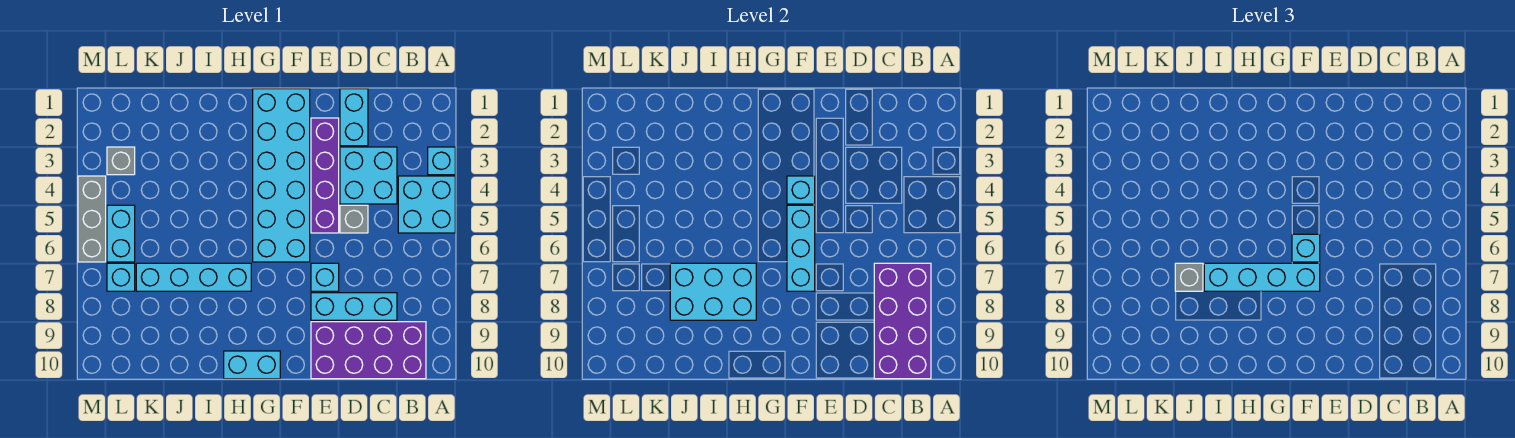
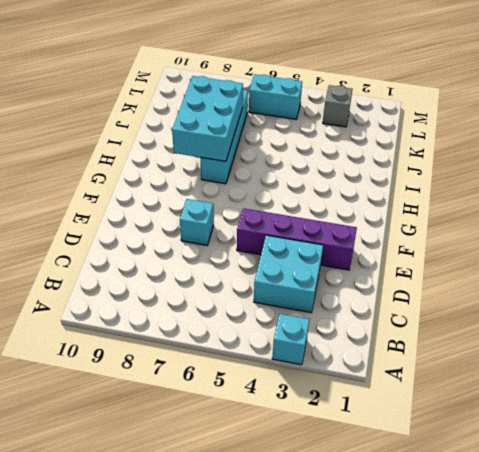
none -> cyan 2x2 brick [398,176,455,233]
none -> purple 2x4 brick [311,322,426,379]
none -> cyan 1x3 brick [311,293,397,320]

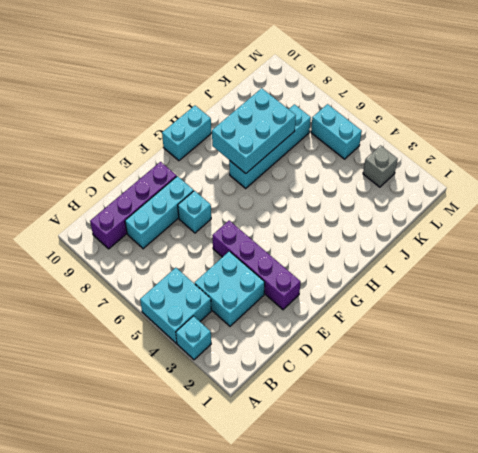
purple 1x4 brick [90,162,177,249] -> purple 2x4 brick [311,322,426,379]
none -> cyan 1x2 brick [340,89,368,146]
none -> grey 1x1 brick [340,205,368,233]
none -> cyan 2x6 brick [253,89,310,262]

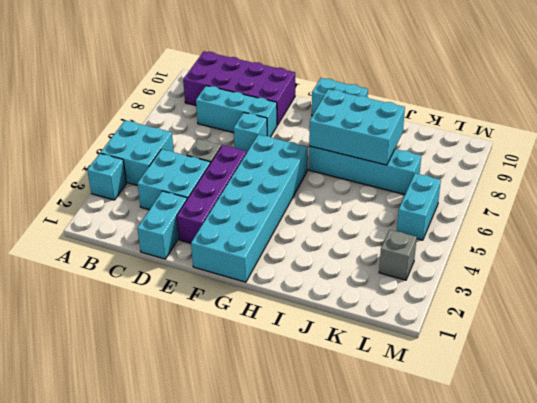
none -> cyan 1x1 brick [107,263,135,291]
none -> grey 1x3 brick [78,176,106,262]
none -> purple 2x4 brick [874,263,931,379]

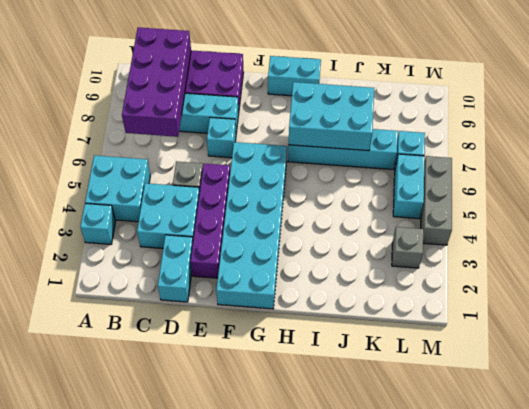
none -> cyan 1x1 brick [787,176,815,204]
none -> cyan 1x3 brick [787,205,815,291]
none -> cyan 1x1 brick [1292,234,1320,262]

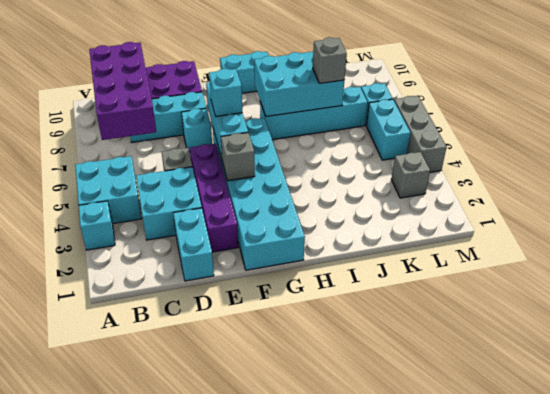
grey 1x1 brick [221,133,255,181] -> cyan 1x1 brick [787,176,815,204]
none -> cyan 1x4 brick [1204,263,1320,291]

